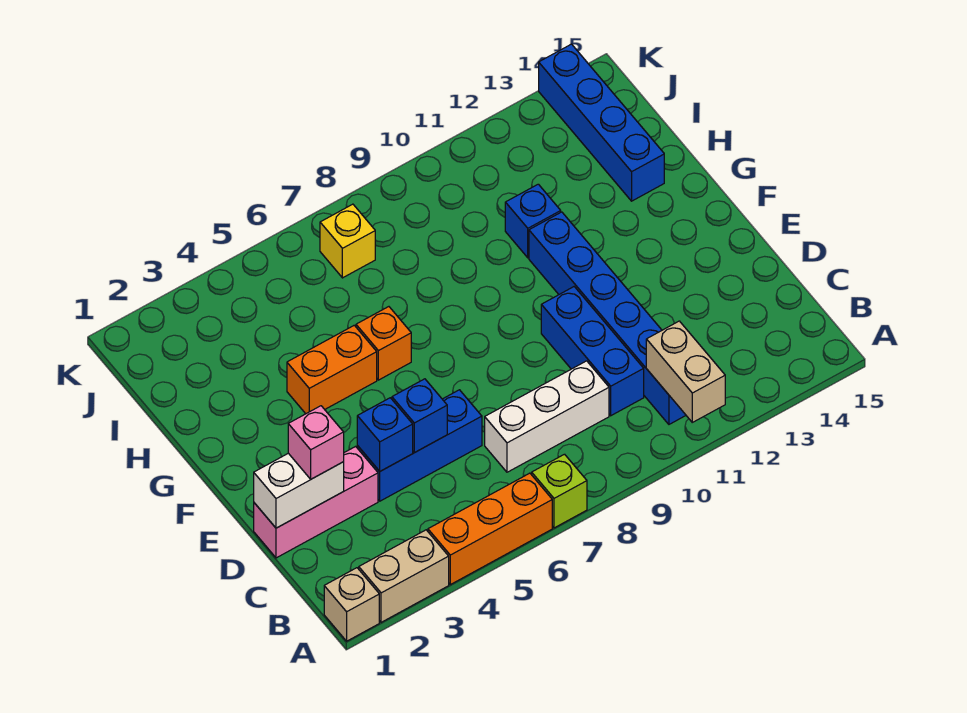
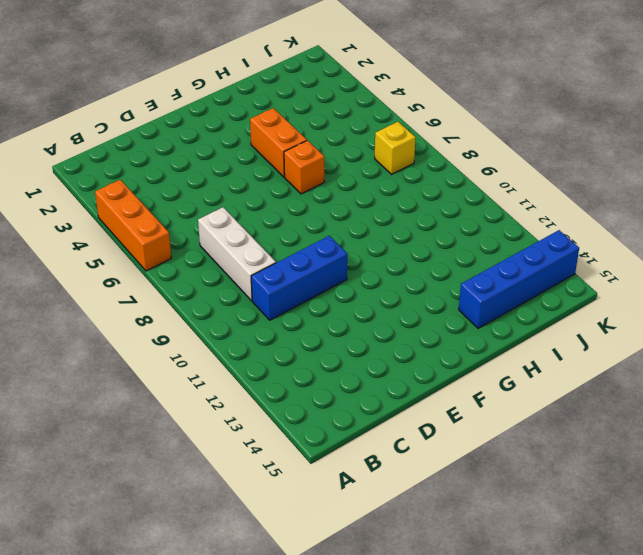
none -> tan 1x1 brick [324,568,379,641]
none -> tan 1x2 brick [359,530,449,622]
none -> lime 1x1 brick [532,454,587,528]

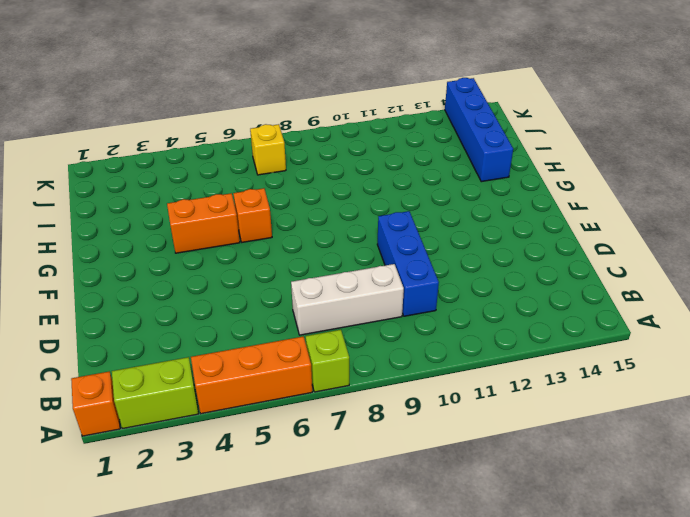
orange 1x1 brick [71,371,120,436] -> tan 1x1 brick [324,568,379,641]
lime 1x2 brick [112,357,198,429] -> tan 1x2 brick [359,530,449,622]
none -> blue 1x6 brick [529,212,686,424]
none -> pink 1x3 brick [254,446,378,558]
none -> blue 1x3 brick [357,390,482,501]

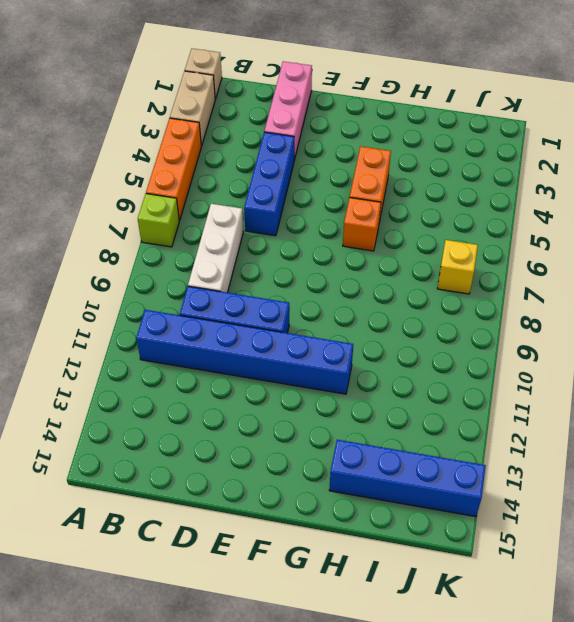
none -> blue 1x1 brick [505,184,561,258]
none -> tan 1x2 brick [646,321,725,422]
none -> white 1x2 brick [254,453,344,528]

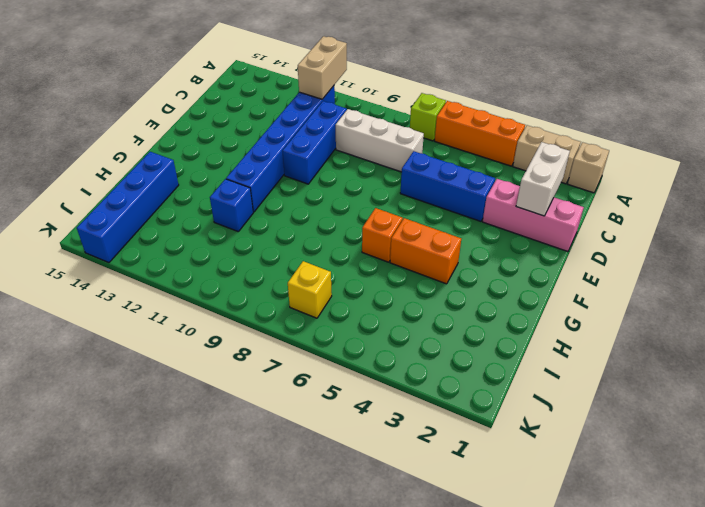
white 1x2 brick [516,142,570,216] -> white 1x2 brick turned to [254,453,344,528]
none -> blue 1x1 brick [357,398,413,471]
none -> blue 1x1 brick [392,379,447,452]
none -> pink 1x1 brick [288,406,344,479]

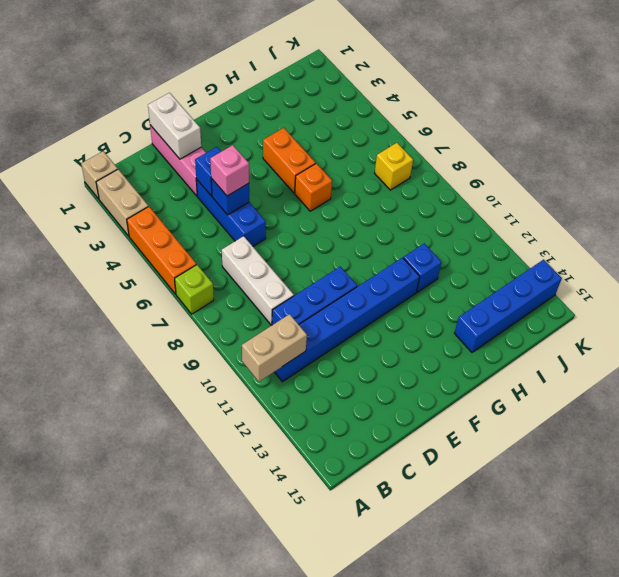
pink 1x1 brick [210,145,249,196] -> pink 1x1 brick moved to [288,406,344,479]

